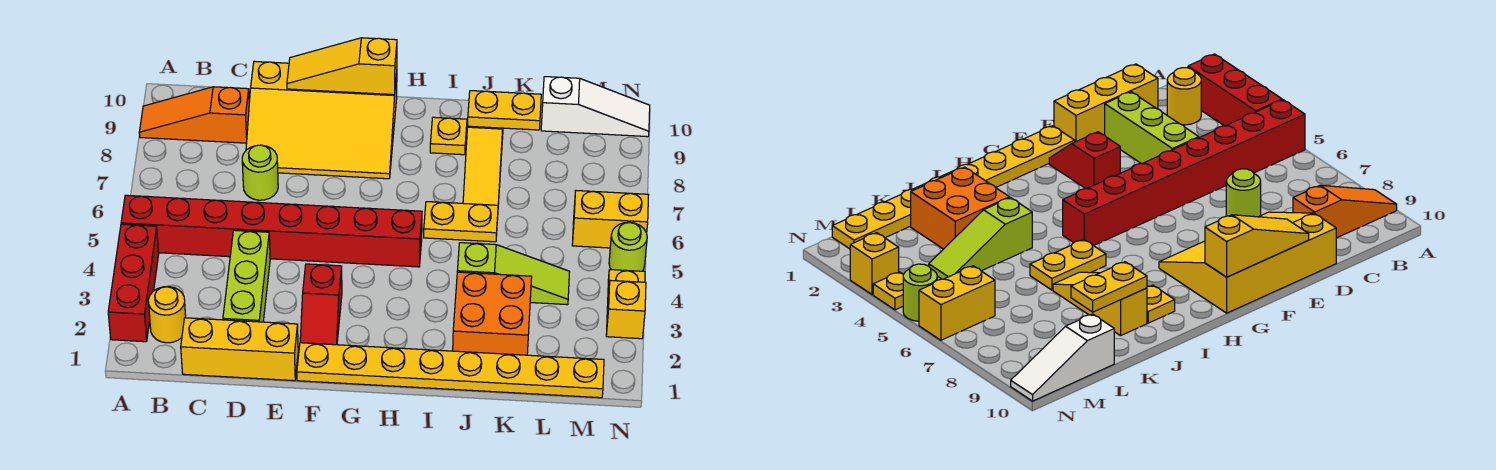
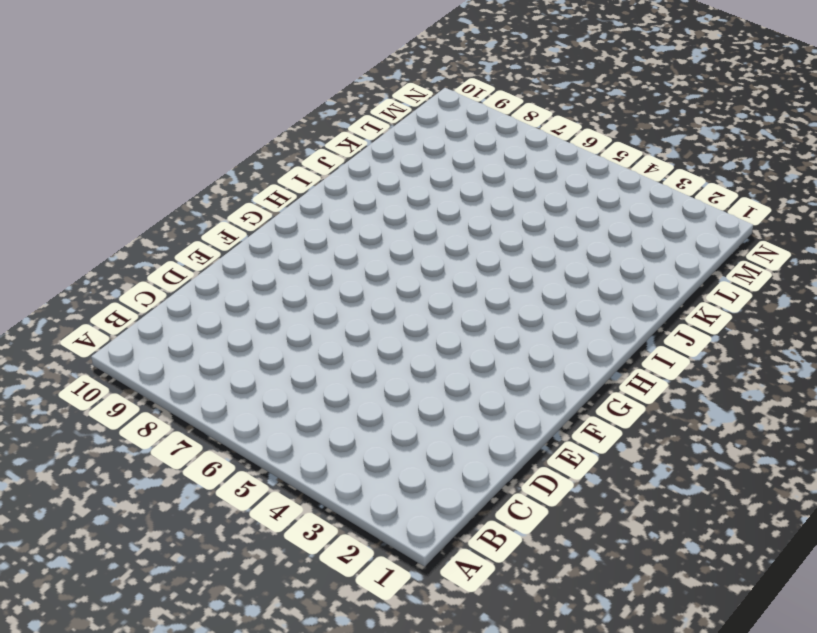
none -> red 1x3 brick [108,224,159,342]
none -> red 1x8 brick [121,195,422,267]
none -> orange 1x3 slope [139,87,249,143]

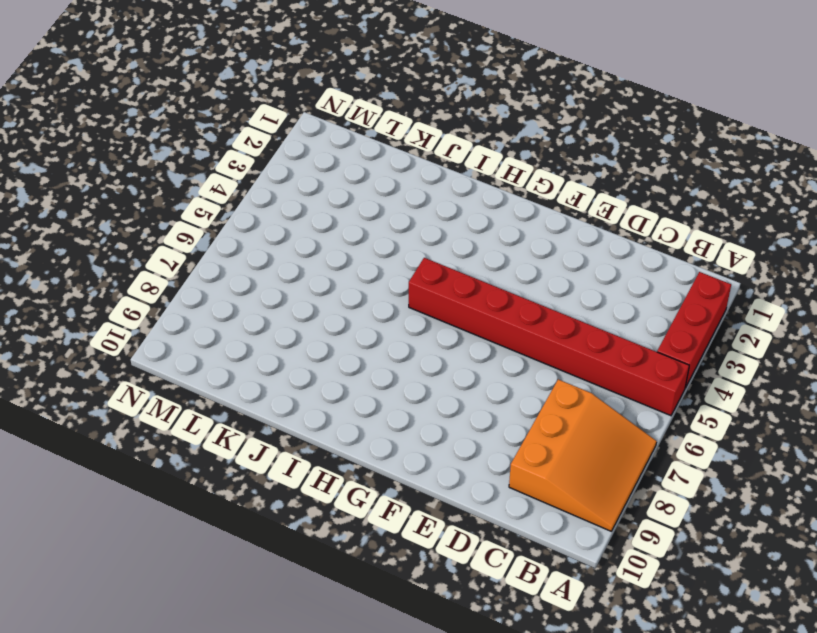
orange 3x3 slope [509,379,657,531] -> orange 1x3 slope [139,87,249,143]
none -> yellow 1x1 round brick [148,287,186,343]
none -> yellow 1x3 brick [181,318,298,381]
none -> lime 1x3 brick [223,230,270,322]

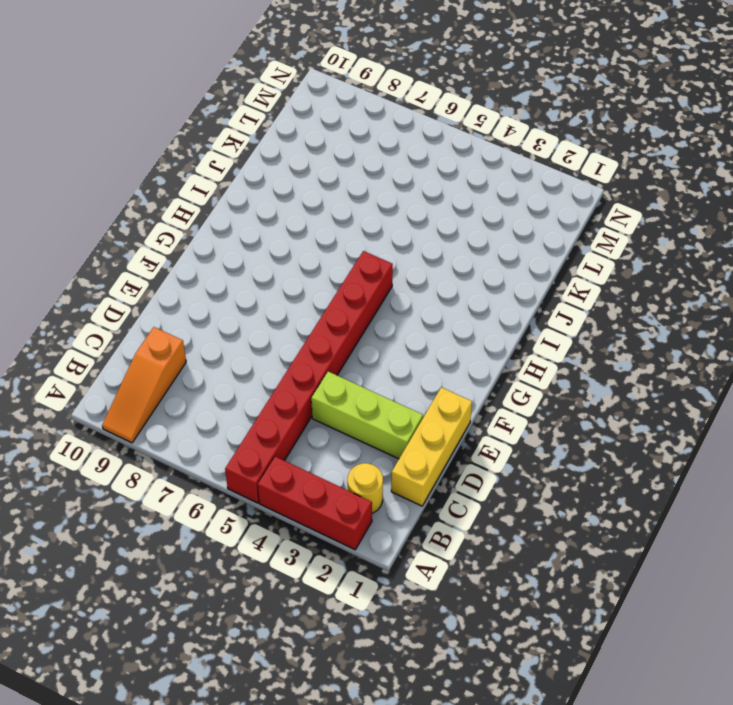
none -> lime 1x1 round brick [242,145,278,200]
none -> yellow 3x4 slope [246,61,397,179]
none -> yellow 1x8 plate [297,343,604,398]

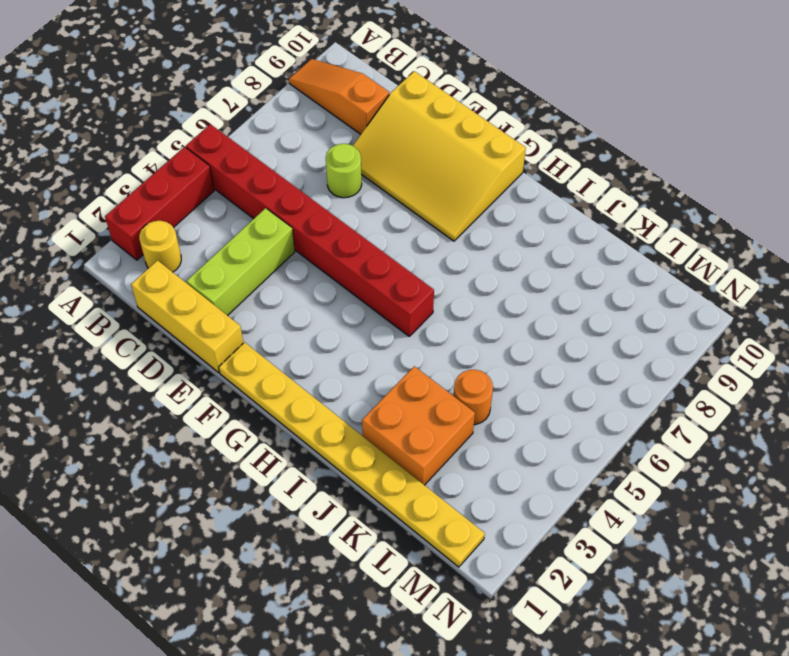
orange 1x1 round brick [454,370,493,425] -> lime 1x3 slope [457,243,569,305]
none -> red 1x2 slope [300,264,342,345]
none -> yellow 1x2 plate [424,202,498,242]
none -> yellow 1x1 plate [430,117,467,155]

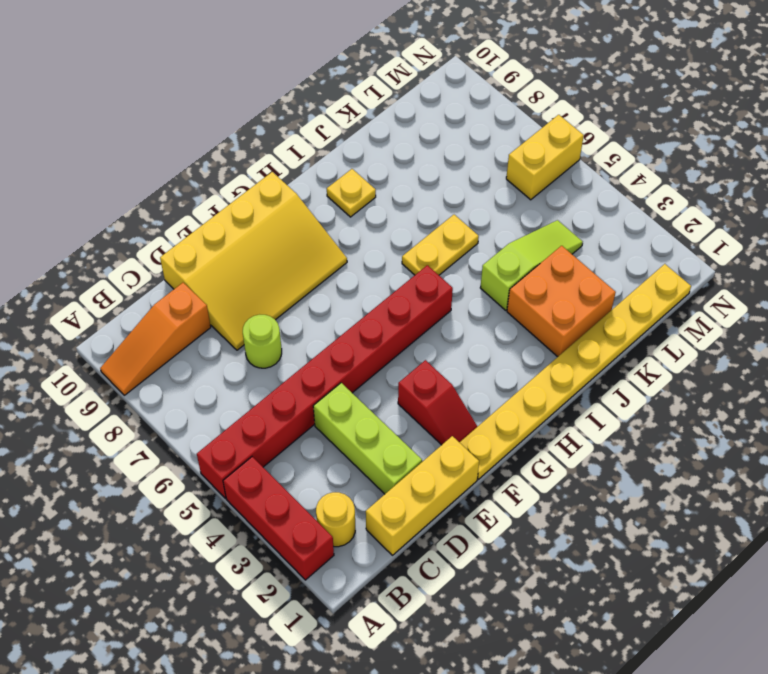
none -> yellow 1x3 slope [463,126,503,205]
none -> white 1x3 slope [541,77,650,137]
none -> yellow 1x1 brick [606,280,646,339]

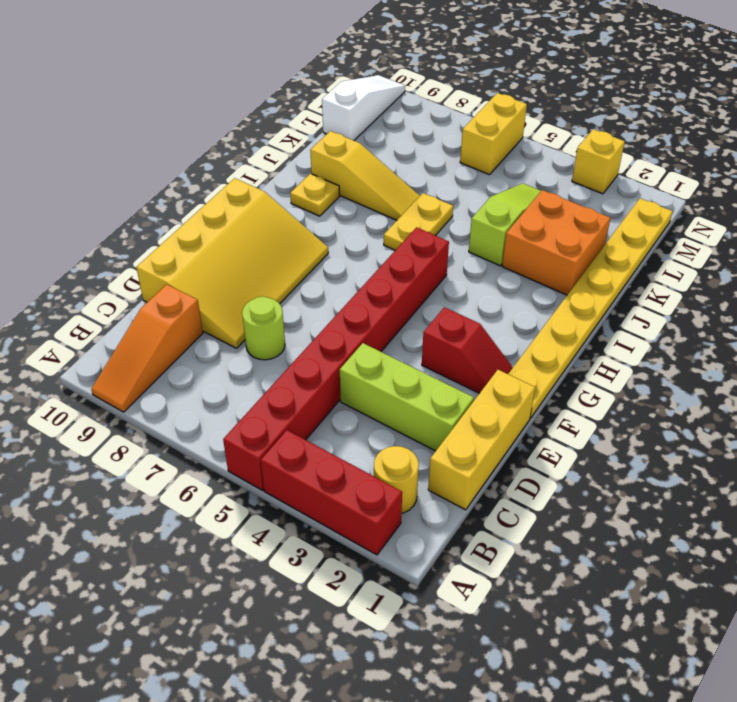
none -> yellow 1x1 plate [608,270,645,295]
none -> lime 1x1 round brick [609,222,647,271]
none -> yellow 1x3 slope [287,38,397,95]

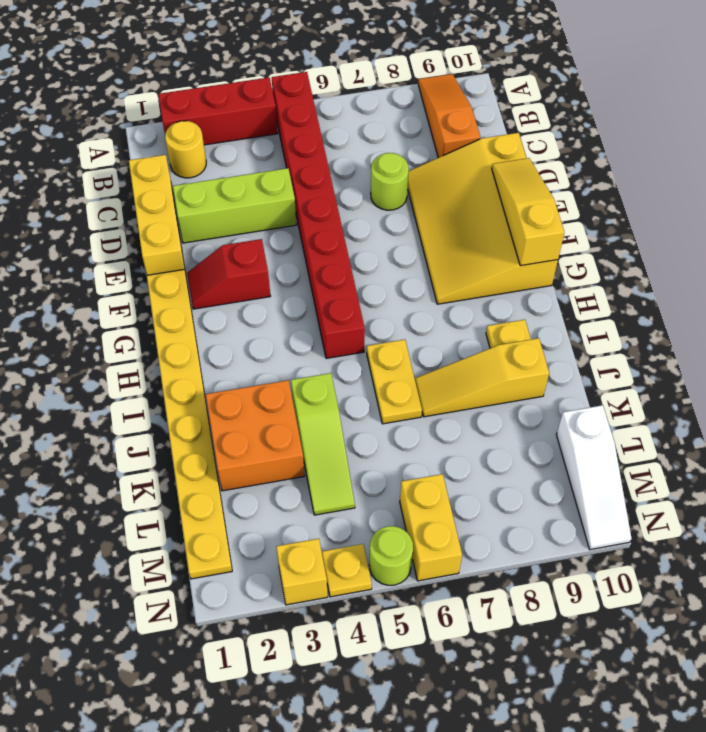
none -> yellow 1x2 plate [468,91,541,130]

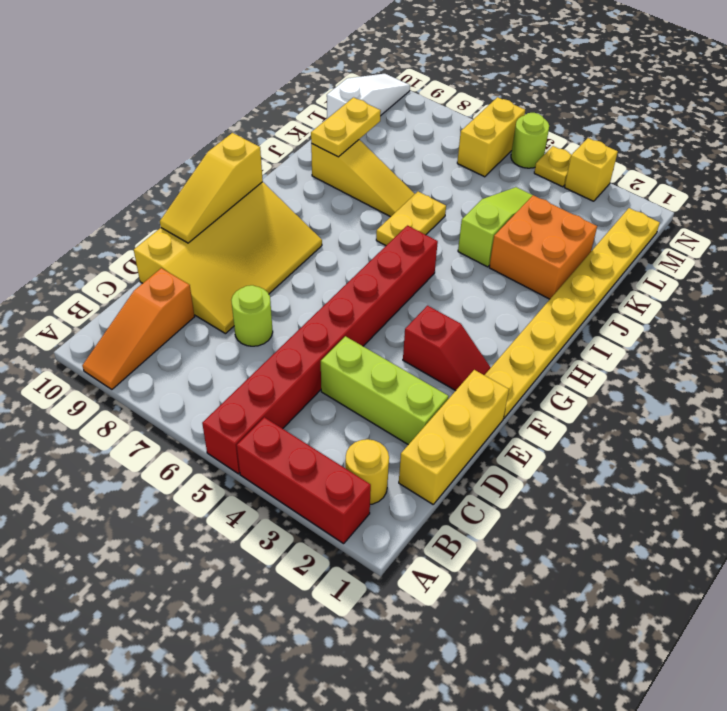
none -> yellow 1x1 plate [430,117,467,155]

